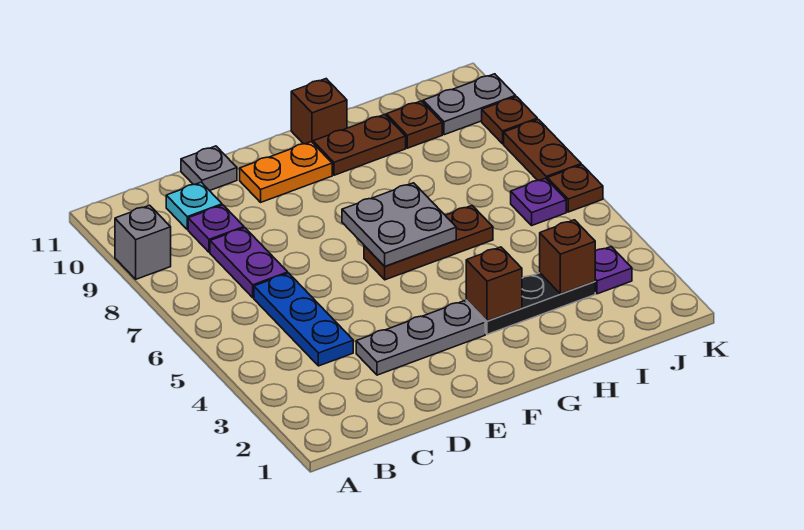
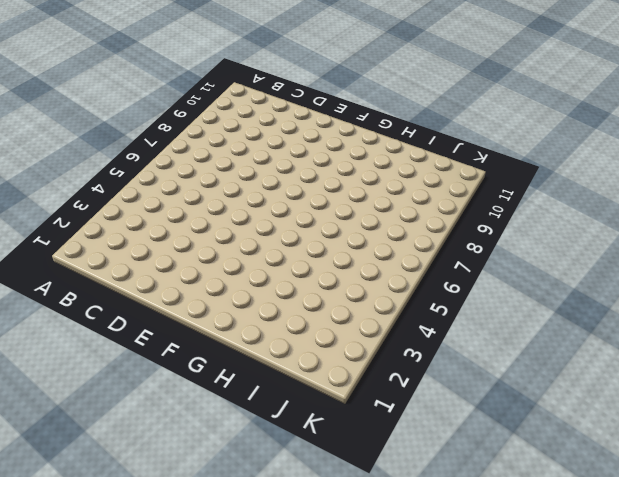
none -> grey 1x1 brick [115,205,171,279]
none -> blue 1x3 plate [254,273,353,366]
none -> purple 1x2 plate [210,228,288,298]

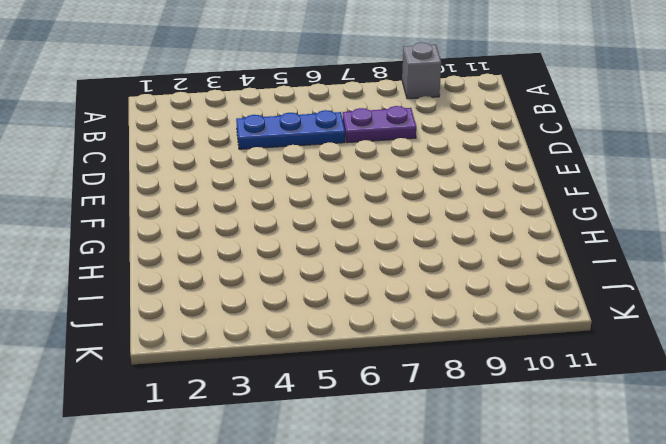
none -> purple 1x1 plate [188,205,244,252]
none -> cyan 1x1 plate [166,182,222,230]
none -> grey 1x3 plate [356,301,485,375]

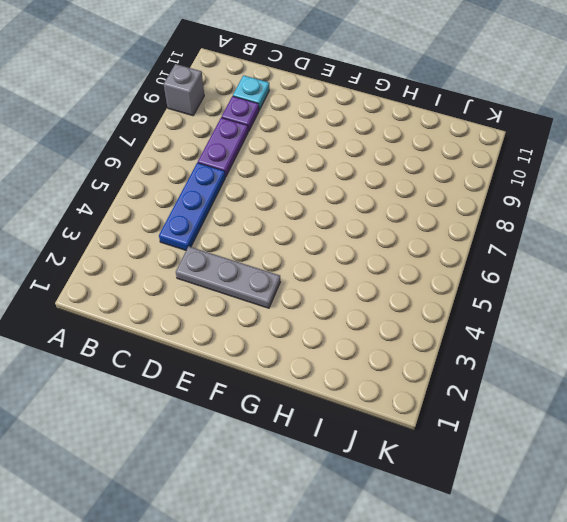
none -> grey 1x1 plate [181,146,237,191]
none -> orange 1x2 plate [240,142,332,202]
none -> brown 1x3 plate [364,206,493,280]

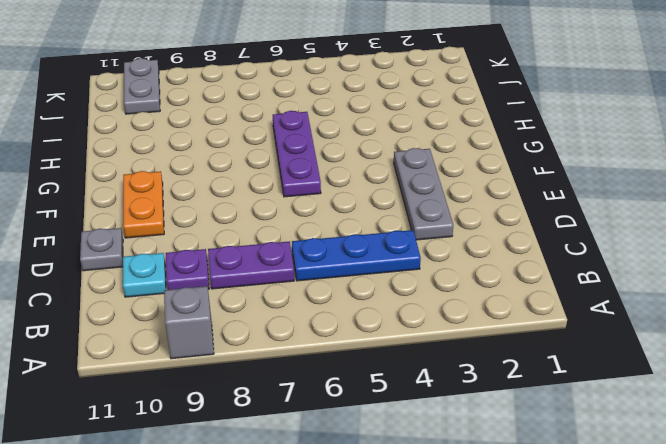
purple 1x3 plate [273,111,321,197] -> brown 1x3 plate [364,206,493,280]
none -> black 1x3 plate [466,273,595,334]
none -> brown 1x2 plate [313,114,406,175]
none -> brown 1x1 brick [291,79,347,144]

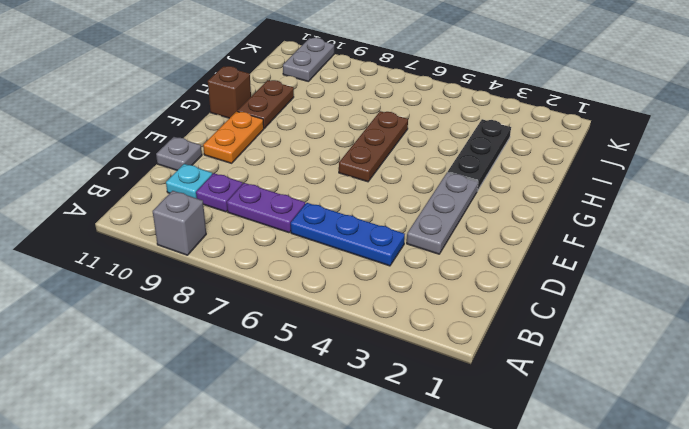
none -> brown 1x1 plate [386,101,442,148]
none -> purple 1x1 plate [595,247,632,294]
none -> purple 1x1 plate [511,178,566,225]

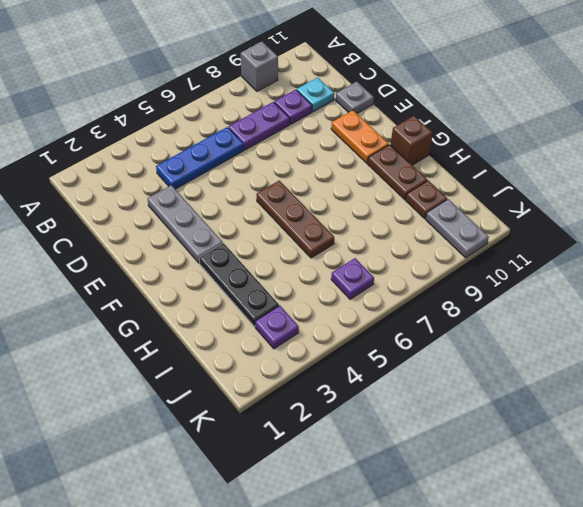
none -> brown 1x1 plate [547,165,603,212]
none -> brown 1x2 plate [504,119,581,181]
none -> brown 1x1 plate [482,97,537,144]

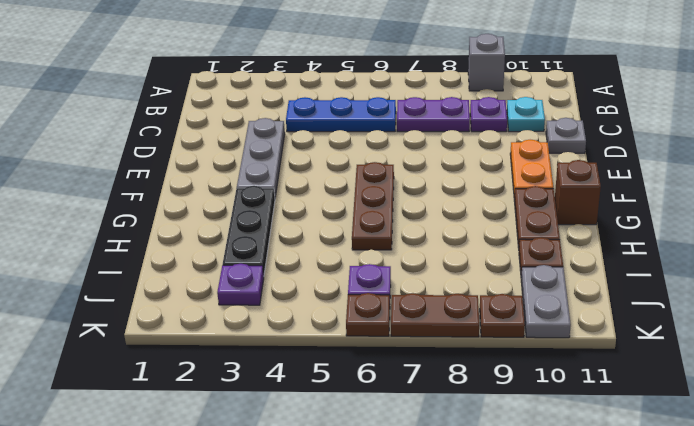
none -> grey 2x2 plate [342,183,456,266]
none -> brown 1x1 brick [466,247,522,321]
none -> brown 1x1 brick [540,220,595,294]

